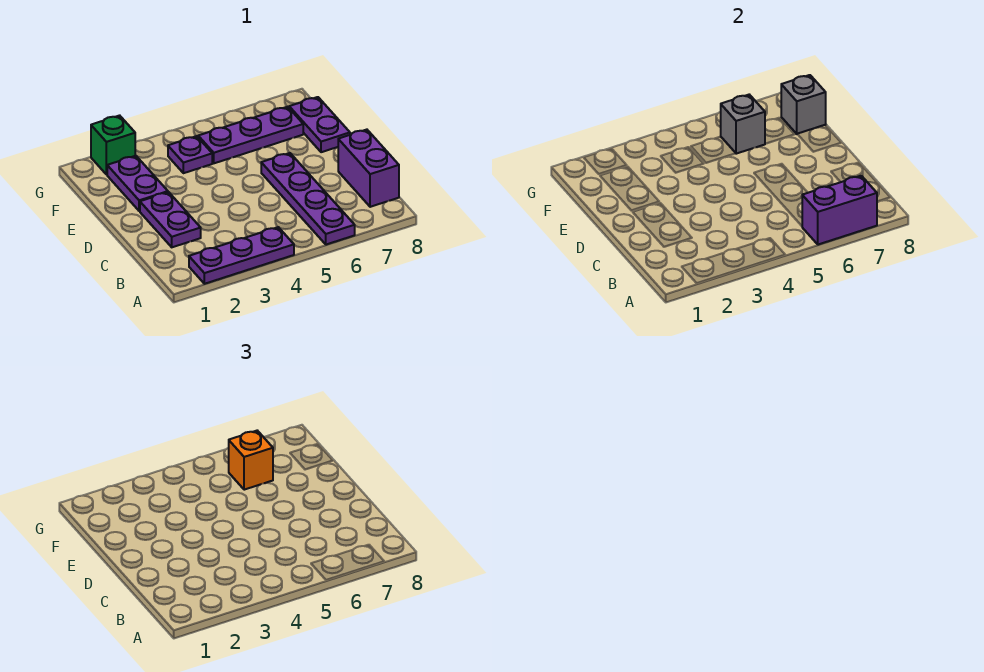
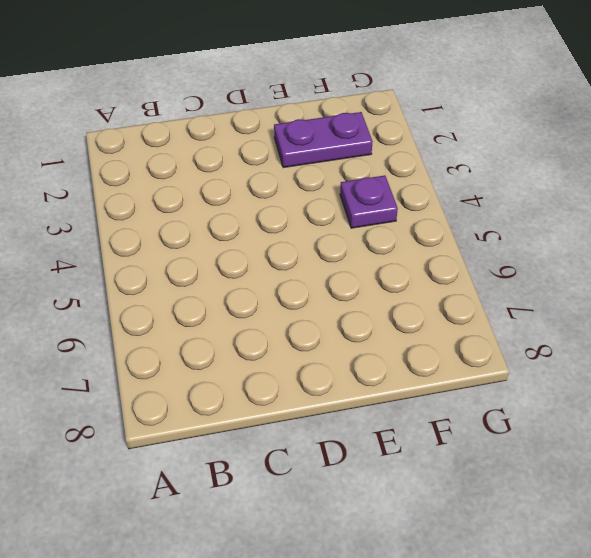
none -> purple 1x3 plate [189,227,294,284]
none -> purple 1x4 plate [261,153,355,245]
none -> purple 1x2 brick [338,130,399,207]

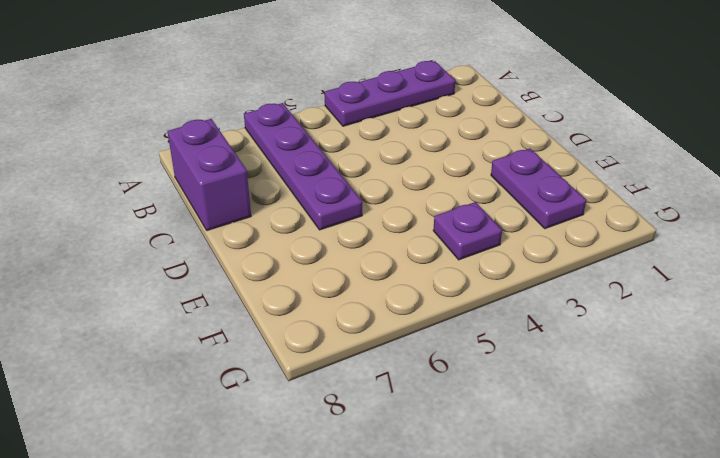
none -> purple 1x2 plate [140,192,201,247]
none -> purple 1x2 plate [289,97,350,152]
none -> purple 1x3 plate [198,107,303,163]

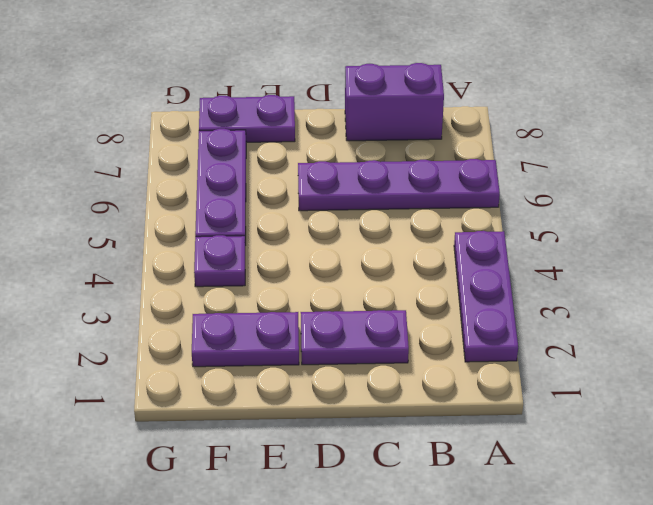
none -> green 1x1 brick [91,115,135,175]
none -> purple 1x2 brick [802,176,877,245]
none -> grey 1x1 brick [721,95,765,154]

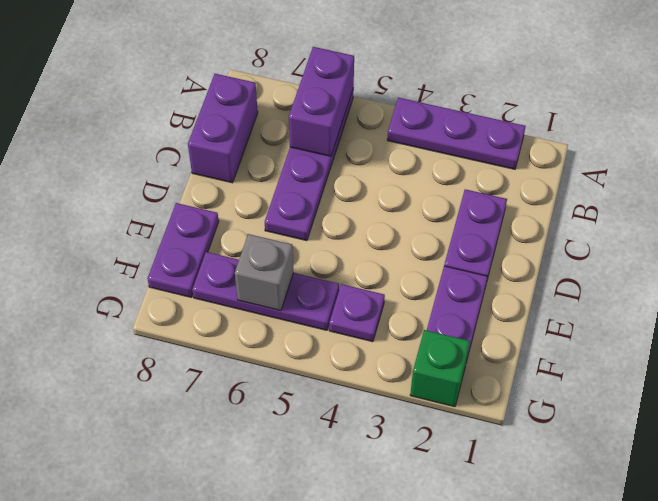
purple 1x2 brick [289,47,354,156] -> purple 1x2 brick turned to [802,176,877,245]
none -> grey 1x1 brick [781,75,826,134]
none -> orange 1x1 brick [229,431,273,490]

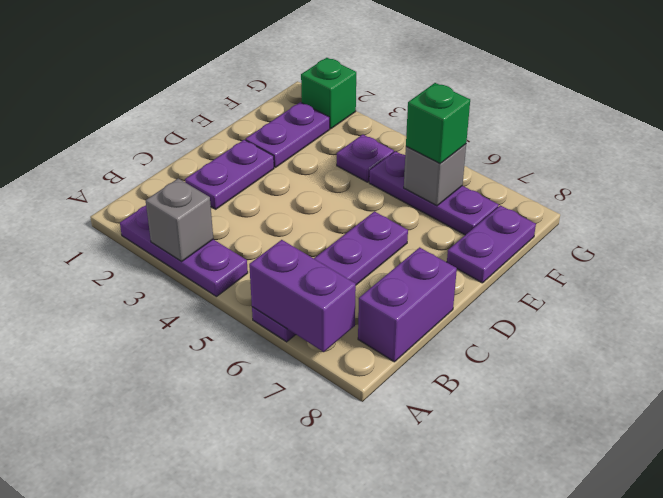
grey 1x1 brick [146,178,213,262] -> grey 1x1 brick moved to [781,75,826,134]
green 1x1 brick [406,83,470,164] -> orange 1x1 brick [229,431,273,490]

